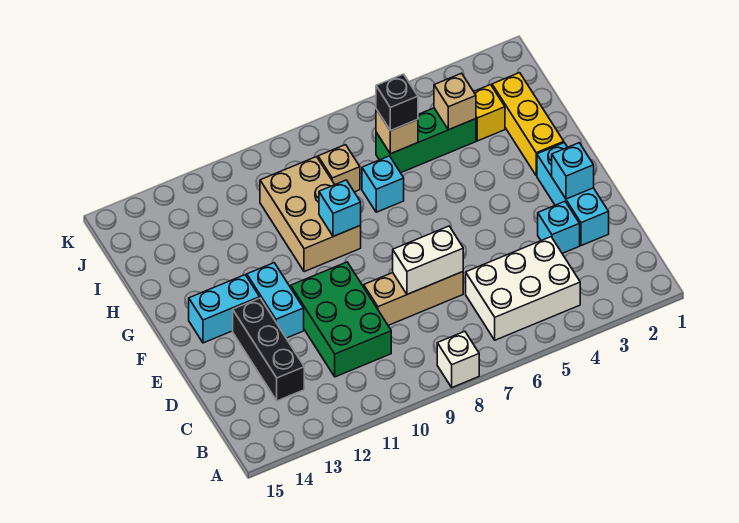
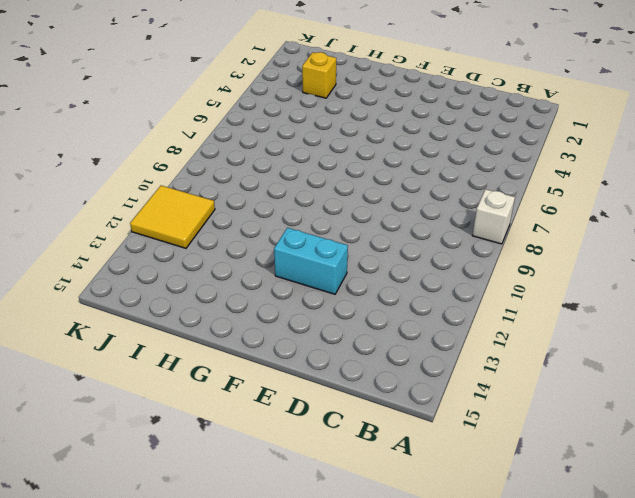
yellow 2x2 tile [130,185,215,248] -> none
none -> white 2x3 brick [466,237,580,340]
none -> green 2x3 brick [291,262,391,377]
none -> black 1x3 brick [233,298,304,401]

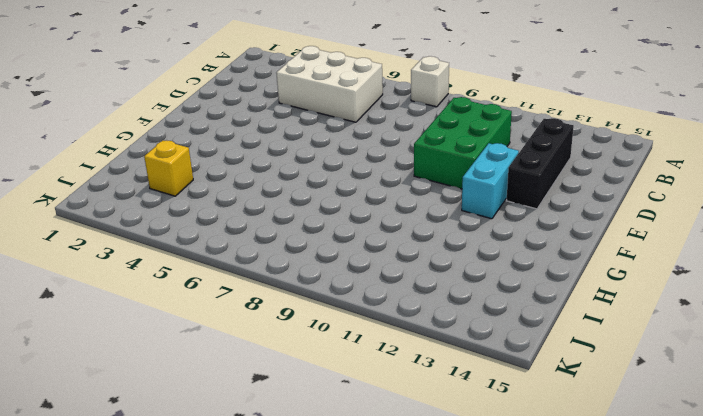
none -> cyan 1x3 brick [537,143,609,246]
none -> cyan 1x1 brick [538,202,580,253]
none -> tan 1x3 brick [364,272,463,325]

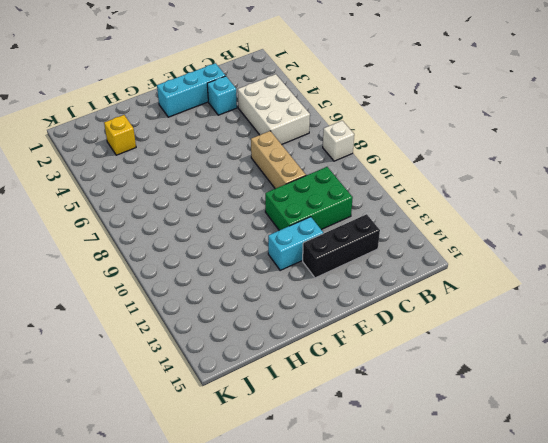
none -> cyan 1x2 brick [189,275,260,343]
none -> yellow 1x3 brick [492,73,564,176]
none -> tan 2x3 brick [260,157,361,272]

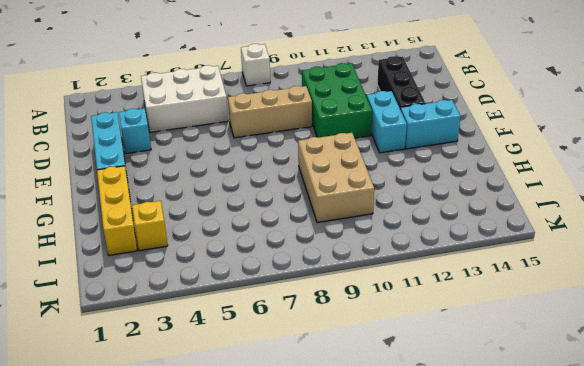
none -> cyan 1x1 brick [362,156,404,212]
none -> green 1x3 brick [376,108,476,173]
none -> tan 1x1 brick [318,145,360,192]

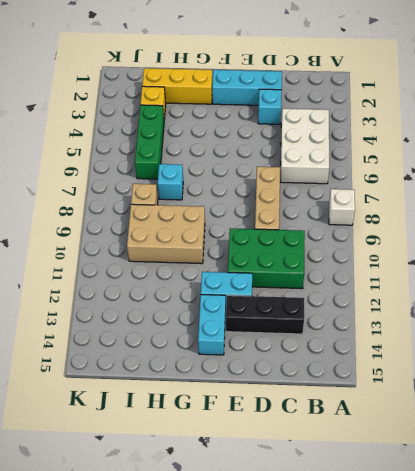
none -> white 1x2 brick [393,226,463,294]
none -> cyan 1x1 brick [552,143,594,199]
none -> cyan 1x1 brick [319,180,361,237]

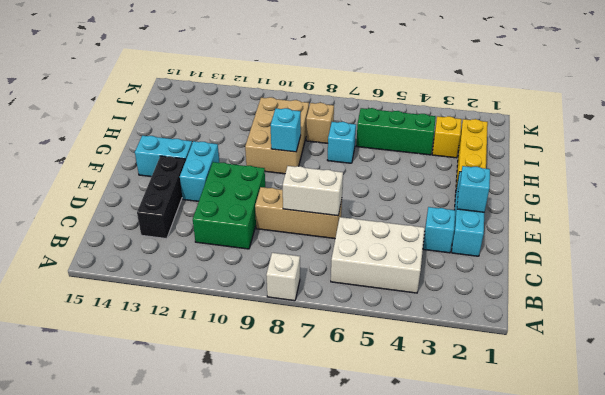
none -> tan 1x1 brick [434,73,476,130]
none -> tan 1x1 brick [376,109,418,154]
none -> black 1x1 brick [376,74,418,131]

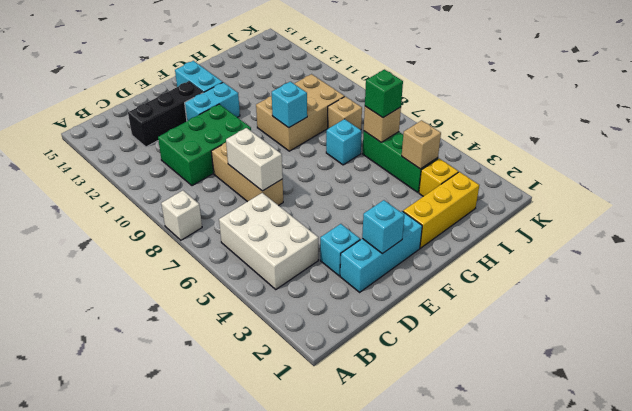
green 1x1 brick [365,70,403,118] -> black 1x1 brick [376,74,418,131]

